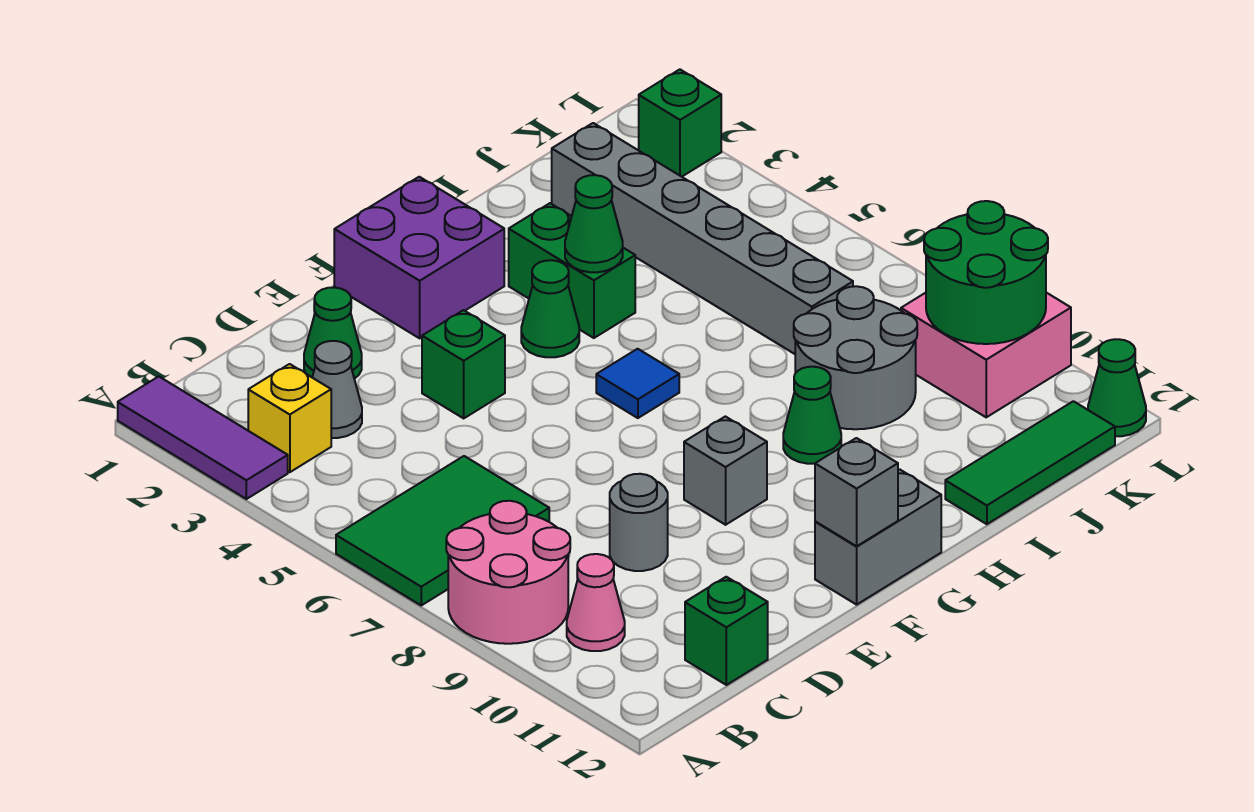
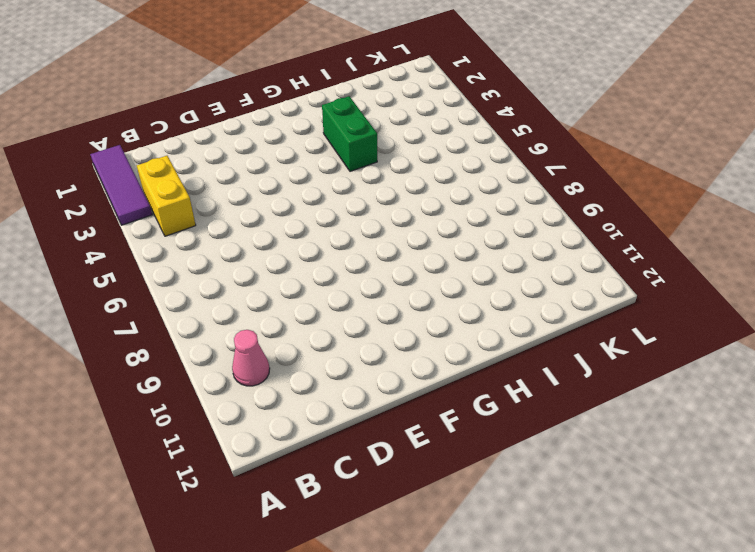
yellow 1x2 brick [137,156,196,236] -> yellow 1x1 brick [248,364,331,472]
none -> green 2x3 tile [336,456,549,605]
none -> pink 2x2 round brick [446,501,570,644]
none -> grey 1x1 cone [312,341,362,438]

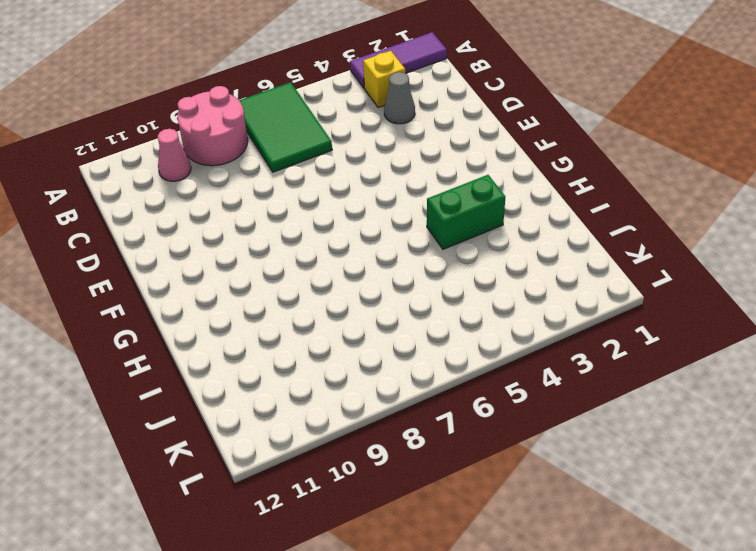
none -> green 1x1 brick [685,577,768,685]
none -> green 1x1 cone [304,287,362,379]
none -> grey 1x1 round brick [610,474,668,571]

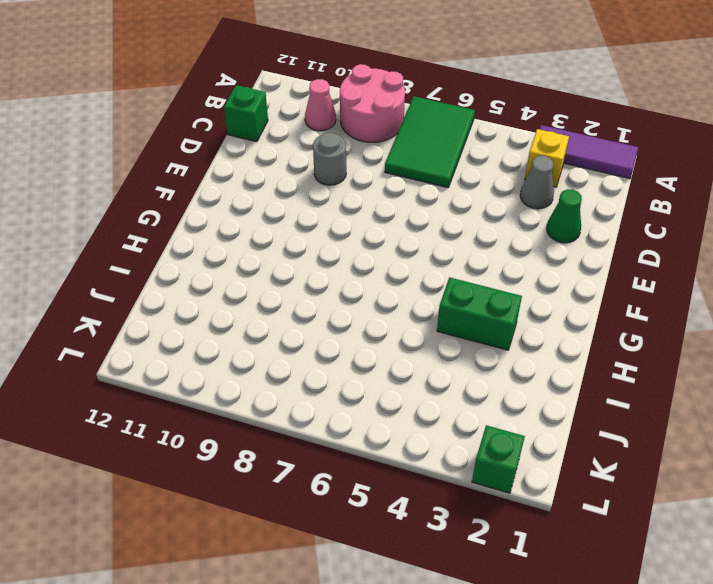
none -> green 1x1 brick [422,310,505,418]
none -> purple 2x2 brick [334,177,504,338]
none -> grey 1x1 brick [684,416,767,525]

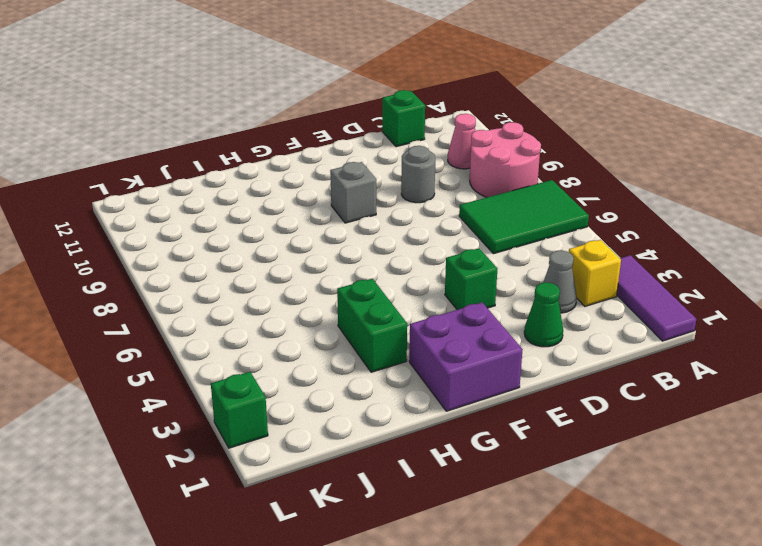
none -> grey 1x2 brick [815,470,941,605]
none -> green 1x1 cone [521,260,579,357]
none -> blue 1x1 tile [596,349,679,418]

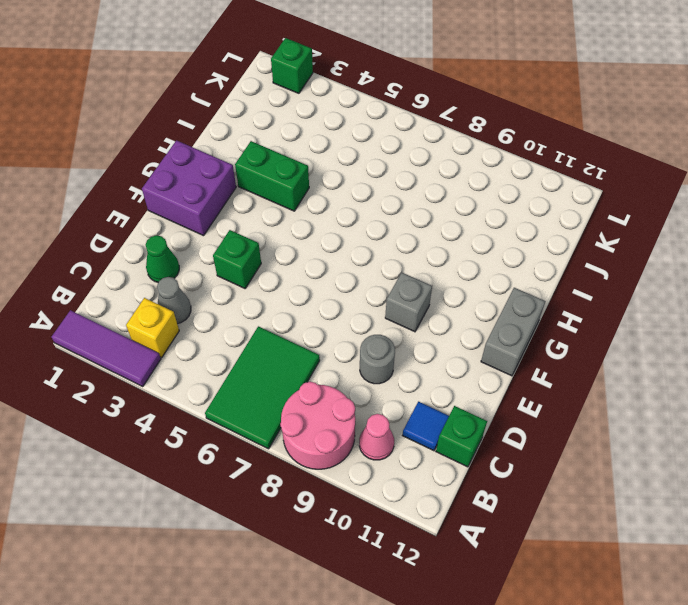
blue 1x1 tile [403,402,449,451] -> blue 1x1 tile moved to [596,349,679,418]
none -> green 1x1 cone [521,260,579,357]
none -> green 1x1 cone [783,367,841,464]
none -> grey 2x2 round brick [794,286,917,429]

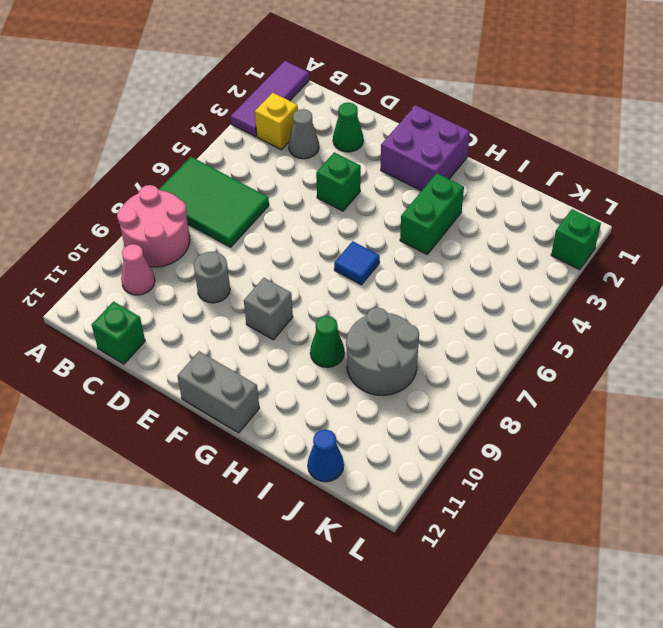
blue 1x1 cone [308,429,344,482] -> green 1x3 tile [945,401,1115,524]
none -> green 1x1 cone [521,260,579,357]
none -> grey 1x6 brick [552,123,853,354]
none -> pink 2x2 brick [901,293,1071,417]

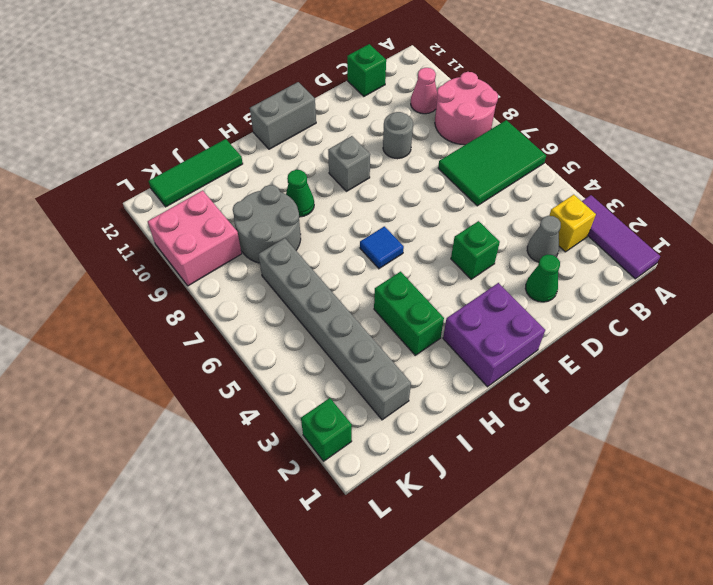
none -> green 1x1 cone [521,260,579,357]
none -> green 1x1 cone [1088,339,1146,436]
none -> grey 1x1 brick [815,438,898,546]

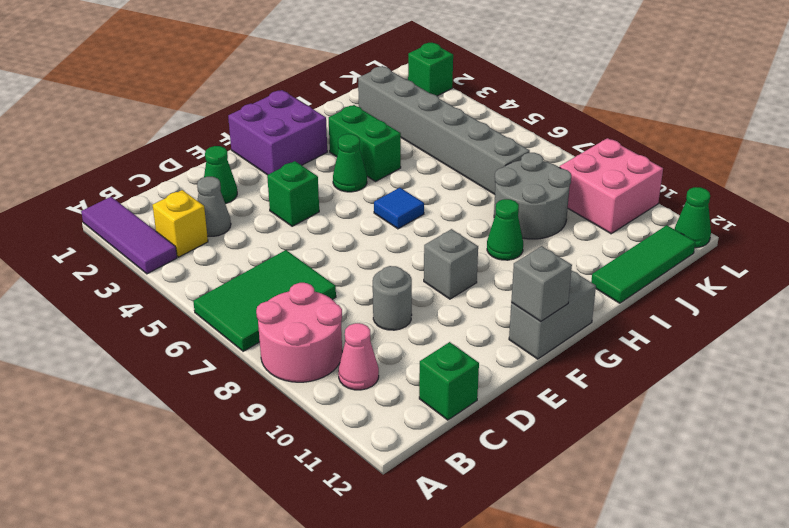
none -> green 1x1 cone [565,175,623,272]
none -> green 2x2 round brick [924,201,1048,344]

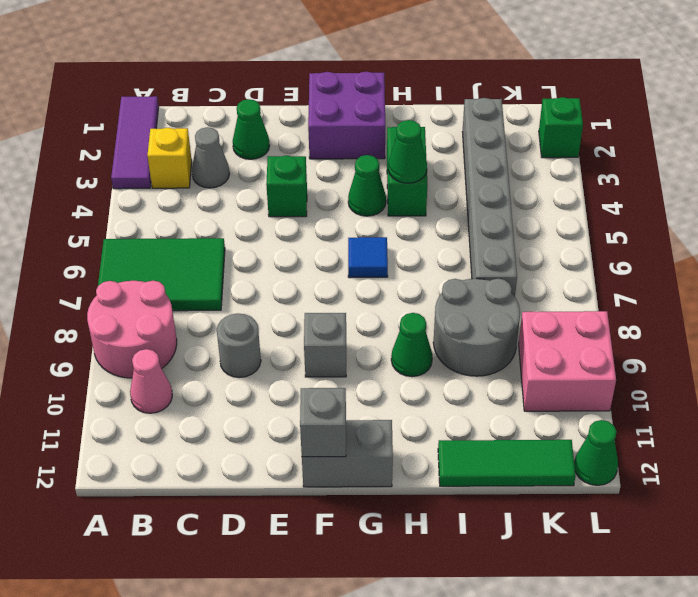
none -> green 1x1 brick [685,577,768,685]
none -> green 2x2 round brick [924,201,1048,344]

